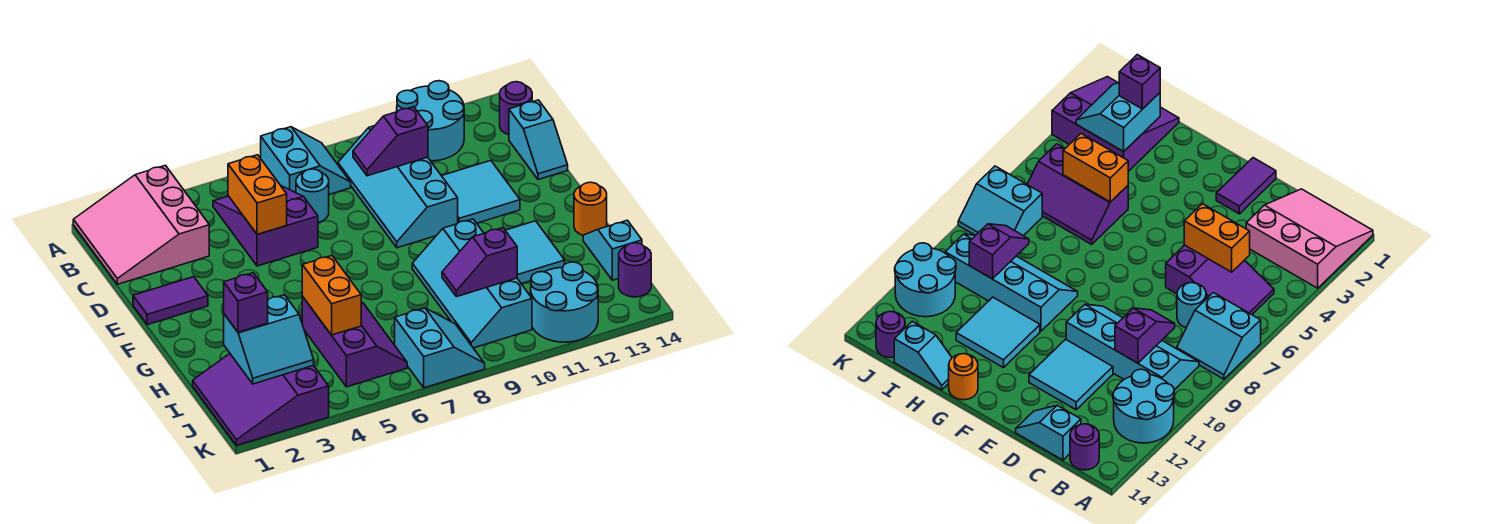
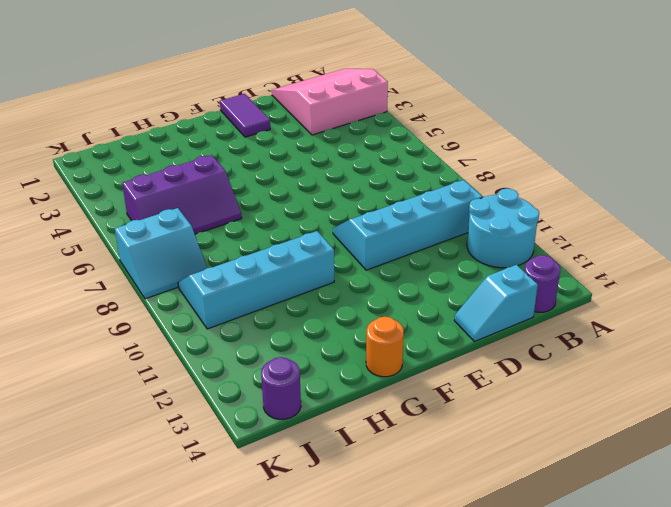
none -> cyan 2x2 slope [261,127,351,194]
none -> purple 2x3 slope [213,186,318,266]
none -> cyan 1x1 round brick [296,169,329,222]

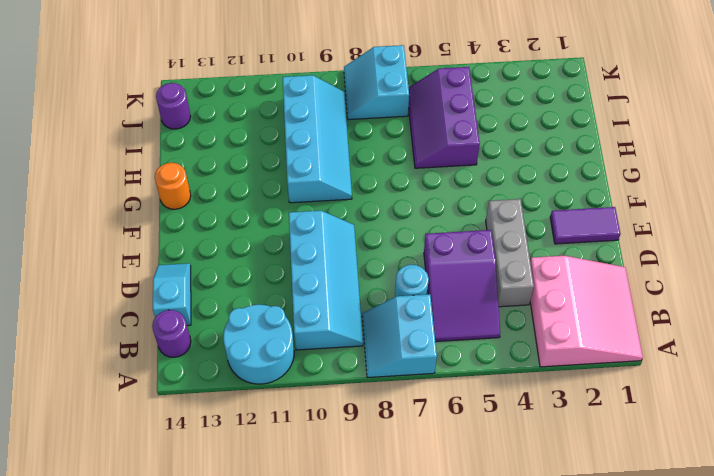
grey 1x3 brick [486,199,534,307] -> none
none -> cyan 2x2 tile [442,161,520,223]
none -> cyan 2x2 tile [505,221,565,284]
none -> cyan 1x2 slope [583,220,642,280]

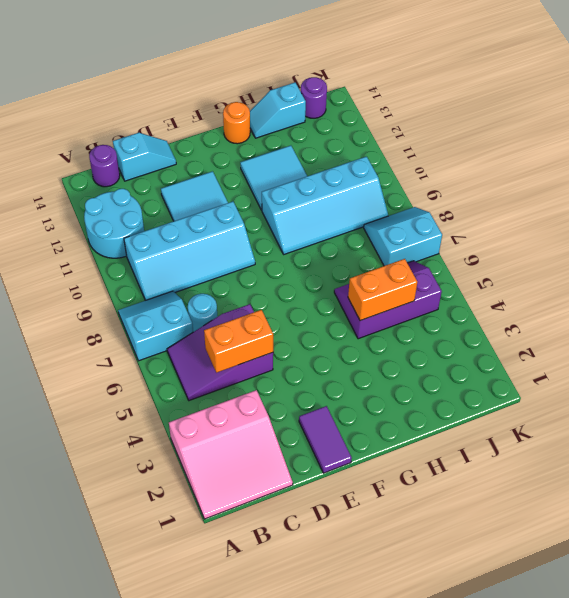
none -> purple 3x3 slope [193,354,329,446]
none -> cyan 2x2 round brick [531,262,598,342]
none -> purple 1x2 slope [353,107,428,176]

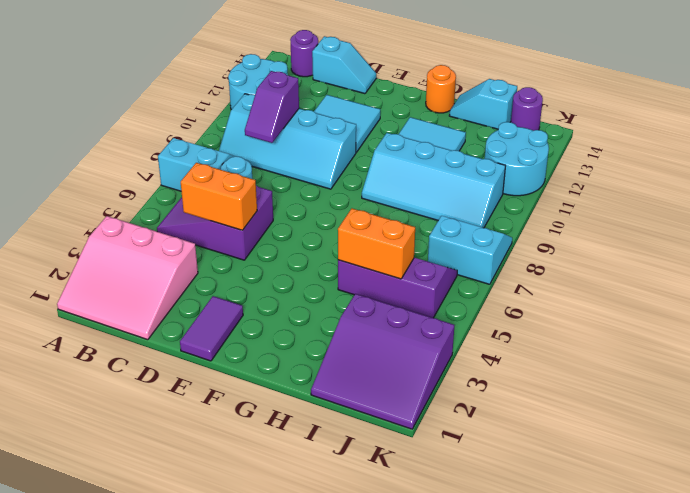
none -> cyan 2x2 slope [224,295,314,384]
none -> purple 1x2 slope [442,228,517,297]
none -> purple 1x1 brick [224,273,268,332]

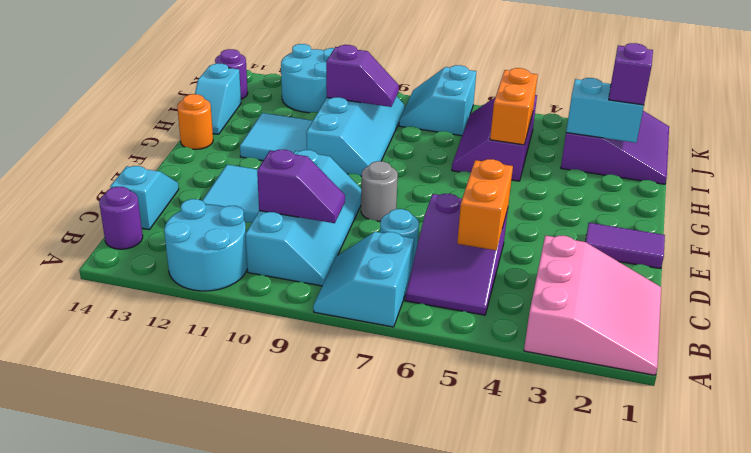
grey 1x1 round brick [361,161,398,221] -> none

